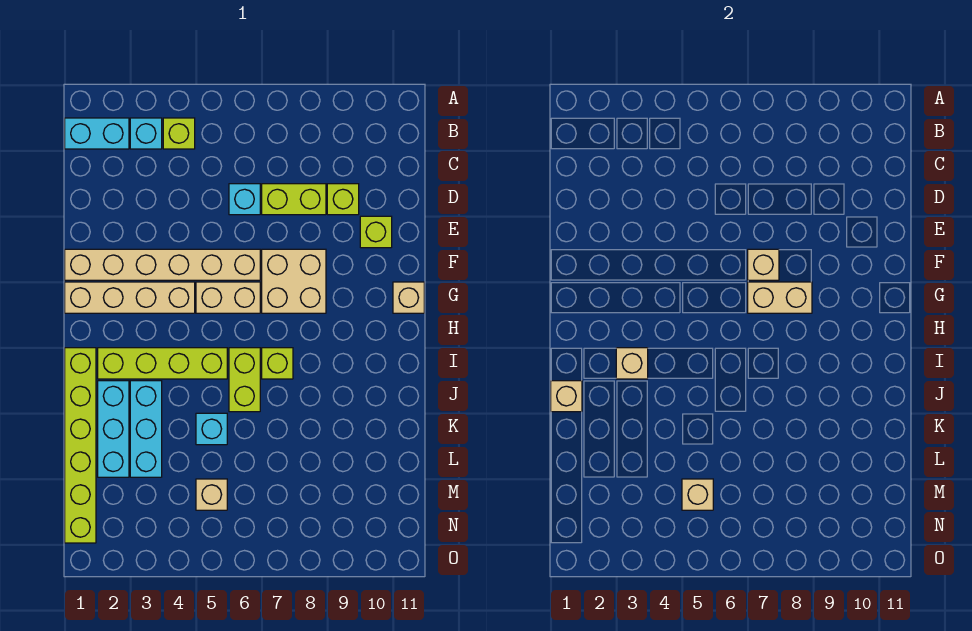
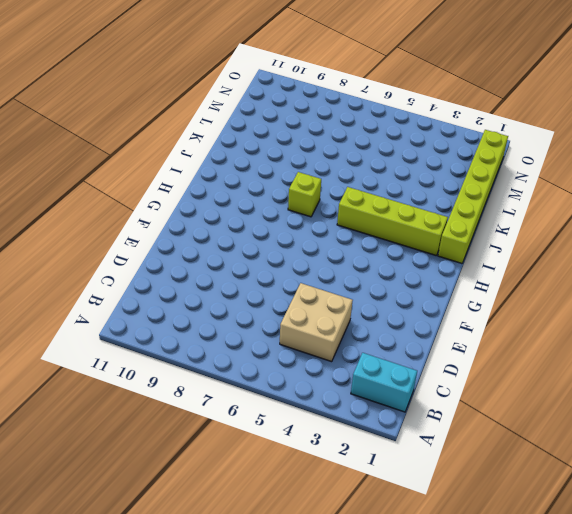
tan 2x2 brick [280,283,353,362] -> tan 2x2 brick moved to [262,249,326,313]
none -> cyan 1x1 brick [130,118,162,149]
none -> lime 1x1 brick [163,118,195,149]
none -> cyan 1x1 brick [229,184,260,215]

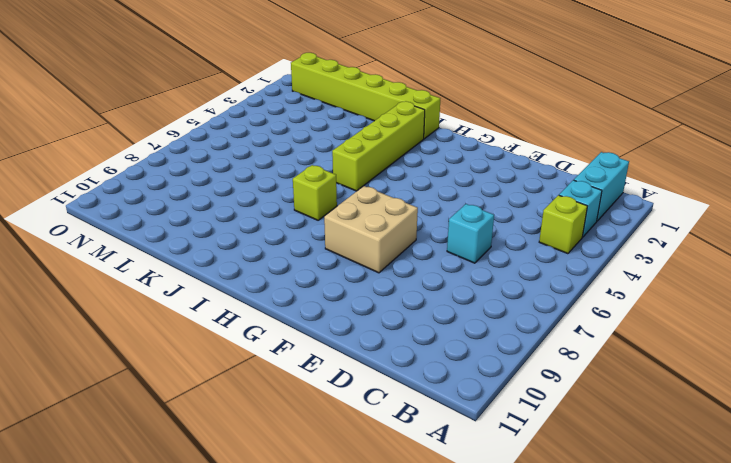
none -> lime 1x2 brick [262,184,326,215]
none -> lime 1x1 brick [327,184,359,215]
none -> lime 1x1 brick [360,216,392,248]

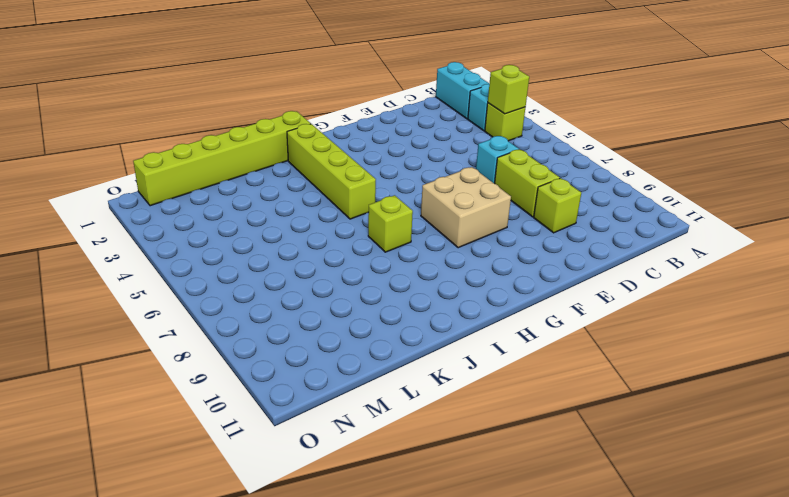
lime 1x1 brick [488,65,529,114] -> lime 1x1 brick moved to [360,216,392,248]
none -> tan 1x6 brick [65,249,260,280]
none -> tan 1x4 brick [65,282,195,313]
none -> tan 1x2 brick [196,282,260,313]

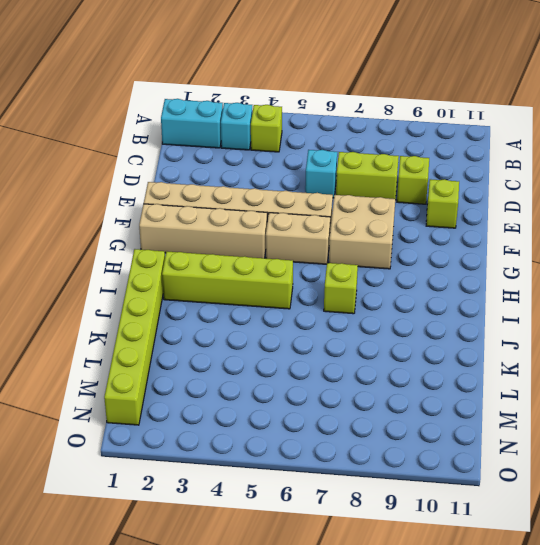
none -> tan 1x1 brick [393,282,424,313]
none -> lime 1x2 brick [229,348,260,412]
none -> cyan 1x3 brick [98,381,129,477]

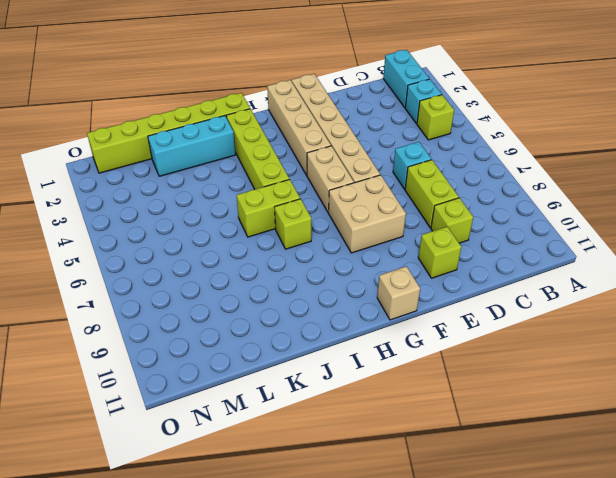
none -> cyan 1x3 brick [130,381,162,477]
none -> cyan 1x1 brick [196,413,227,445]
none -> tan 1x1 brick [196,479,227,510]

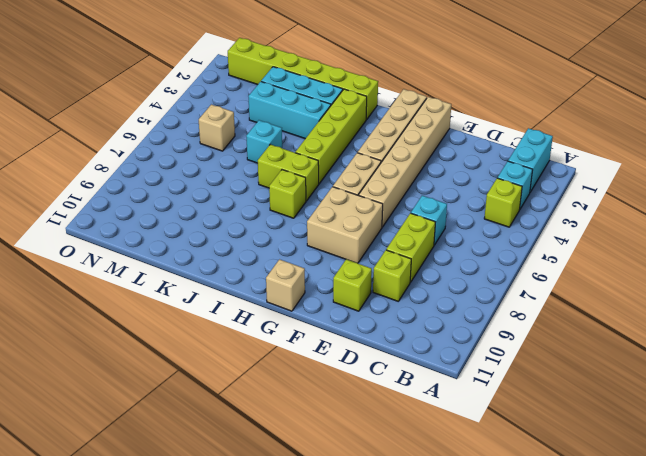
none -> tan 1x1 brick [748,249,779,280]
none -> tan 1x2 brick [748,282,812,313]
none -> tan 1x1 brick [616,348,648,379]

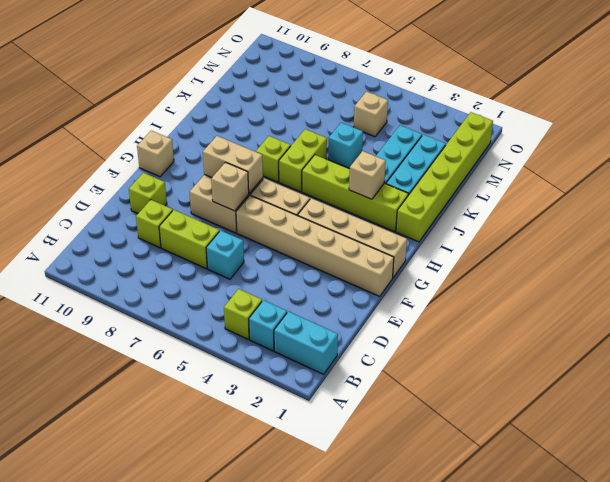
none -> tan 1x1 brick [551,381,582,412]
none -> tan 1x1 brick [682,479,713,510]

